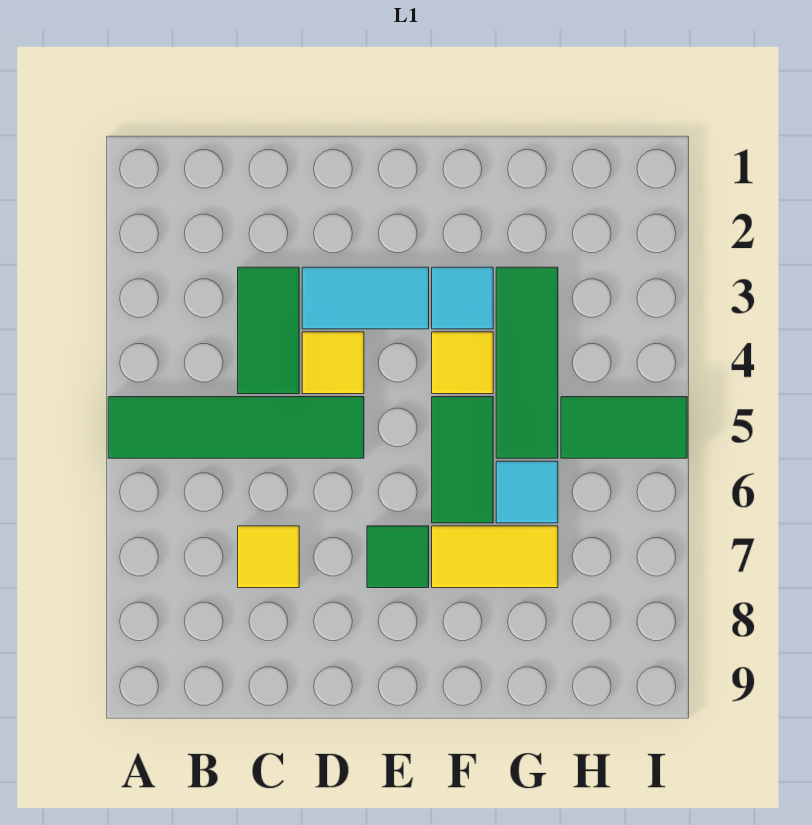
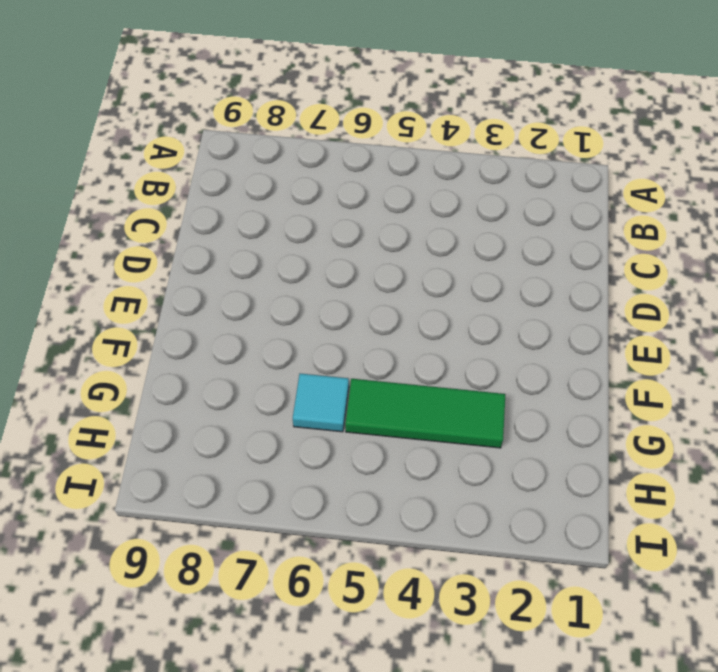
none -> green 1x4 tile [108,397,364,458]
none -> green 1x2 tile [238,267,299,394]
none -> yellow 1x1 tile [238,526,299,588]

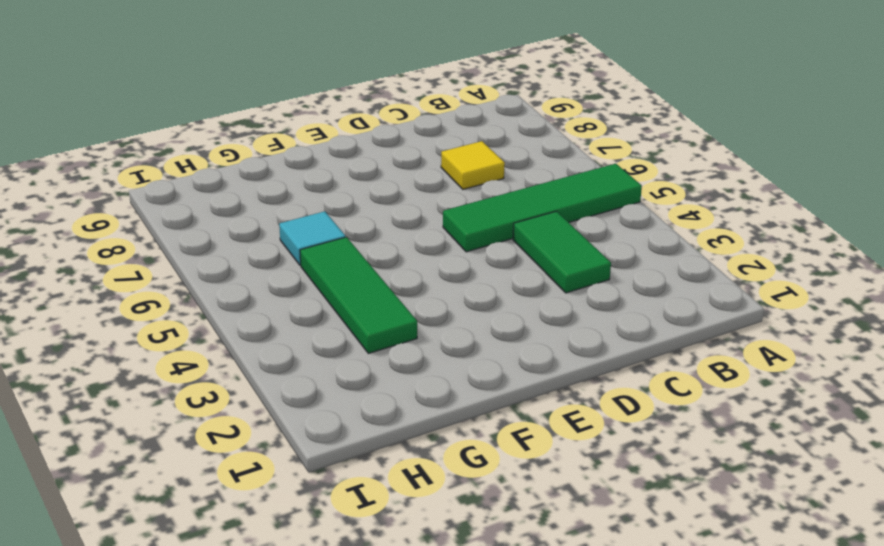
none -> cyan 1x2 tile [302,267,429,329]
none -> yellow 1x1 tile [302,332,364,394]
none -> green 1x1 tile [367,526,429,588]

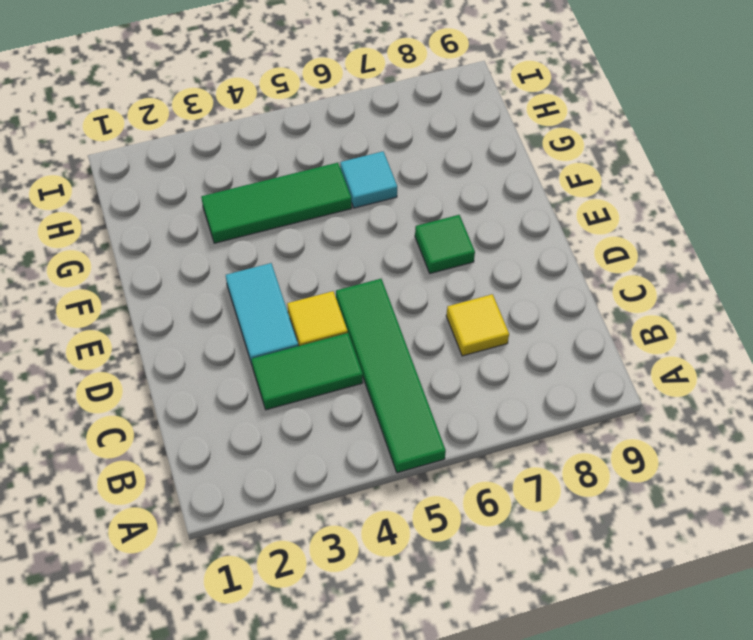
none -> cyan 1x1 tile [432,267,493,329]
none -> yellow 1x1 tile [432,332,493,394]
none -> green 1x2 tile [432,397,493,523]

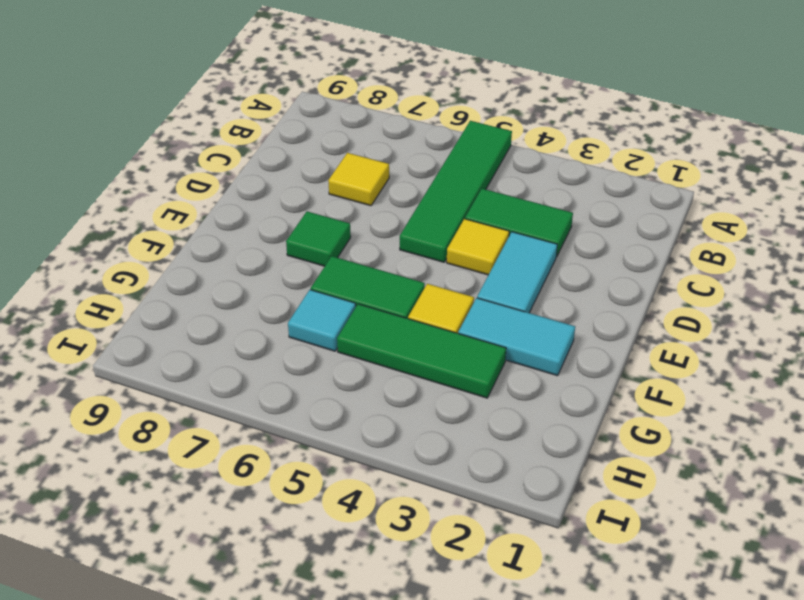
cyan 1x2 tile [458,298,575,376] -> cyan 1x1 tile [432,267,493,329]
none -> yellow 1x2 tile [432,526,558,588]
none -> green 1x2 tile [561,397,687,458]

